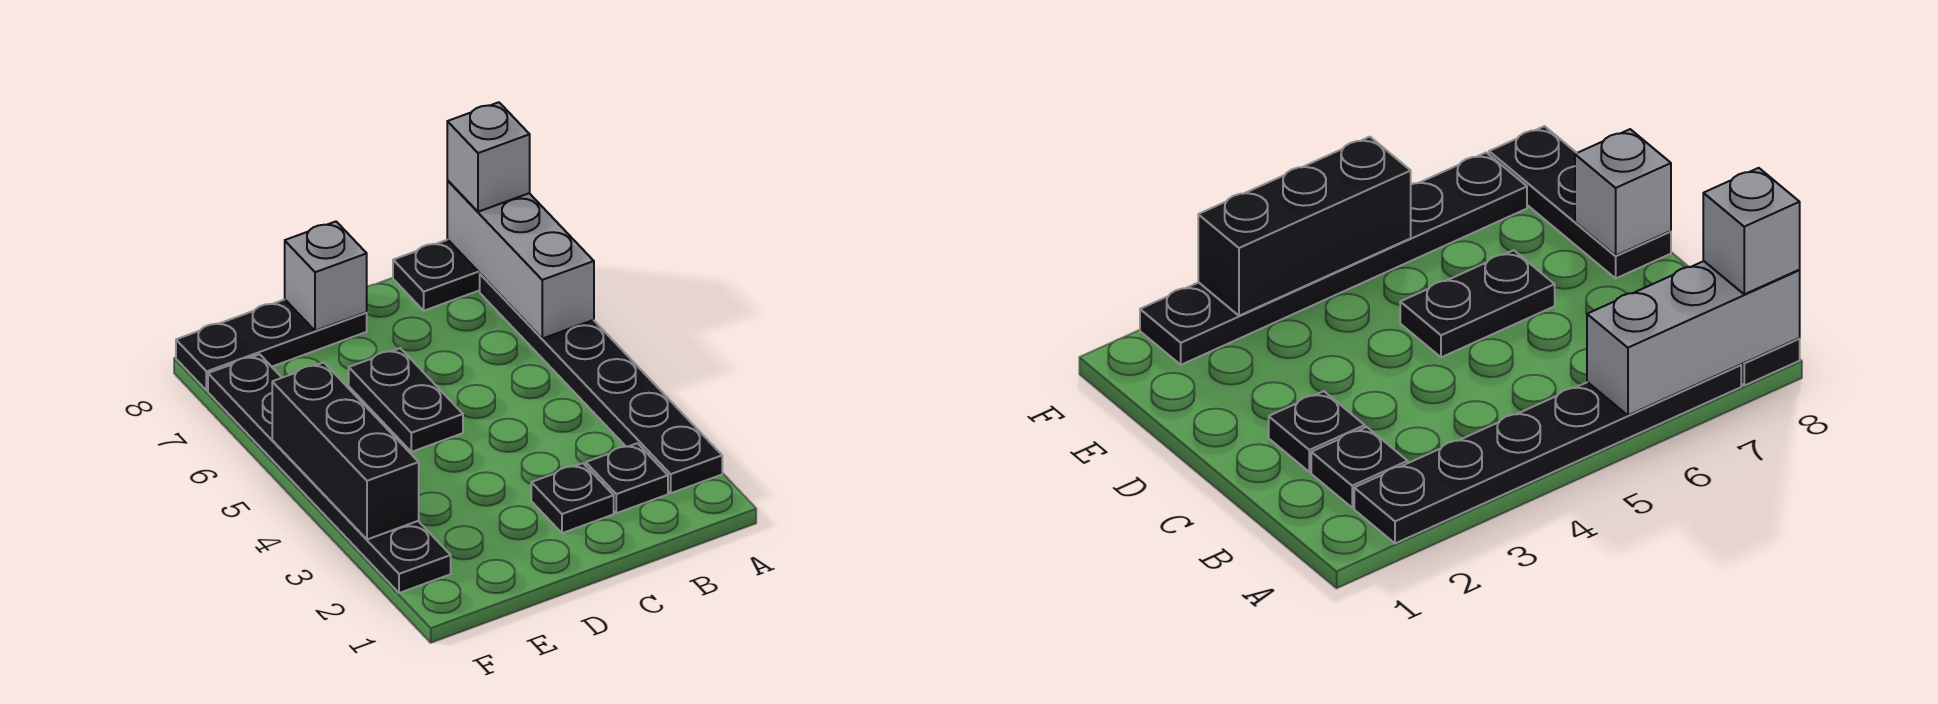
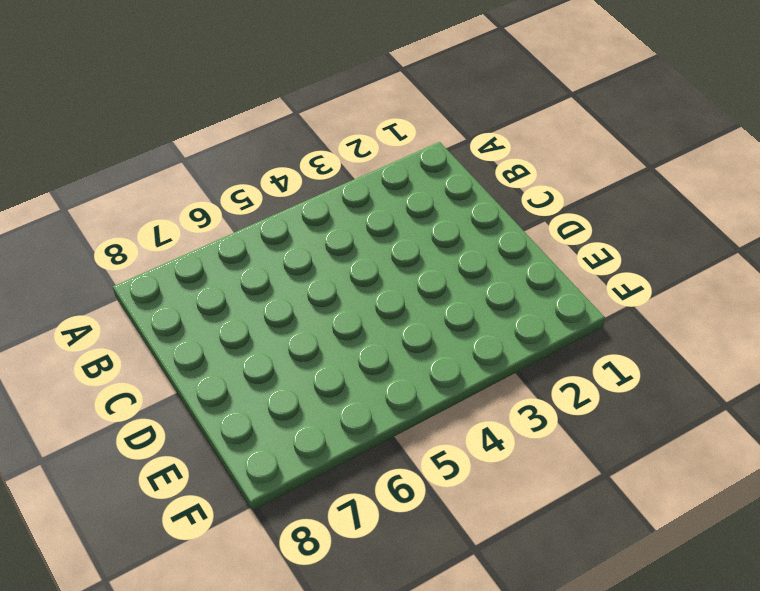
none -> black 1x6 plate [480,274,722,493]
none -> black 1x2 plate [393,240,480,311]

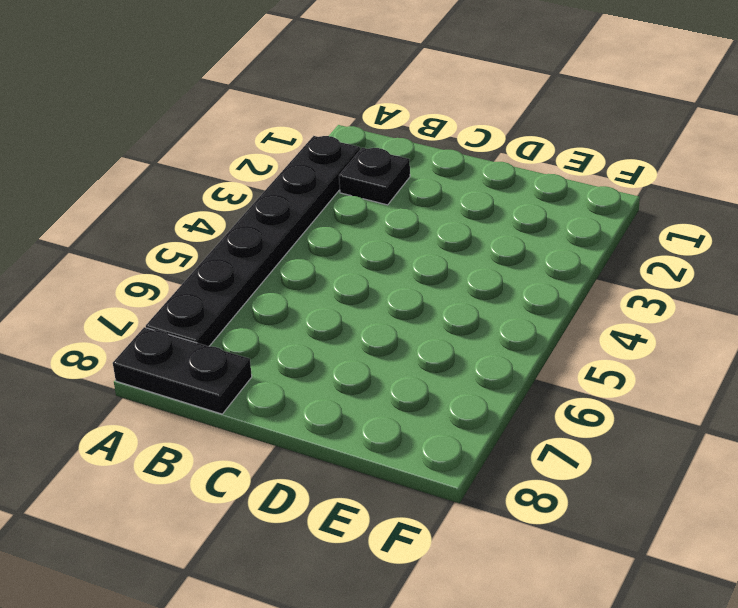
none -> black 1x1 plate [531,463,614,533]
none -> black 1x2 plate [349,348,463,452]

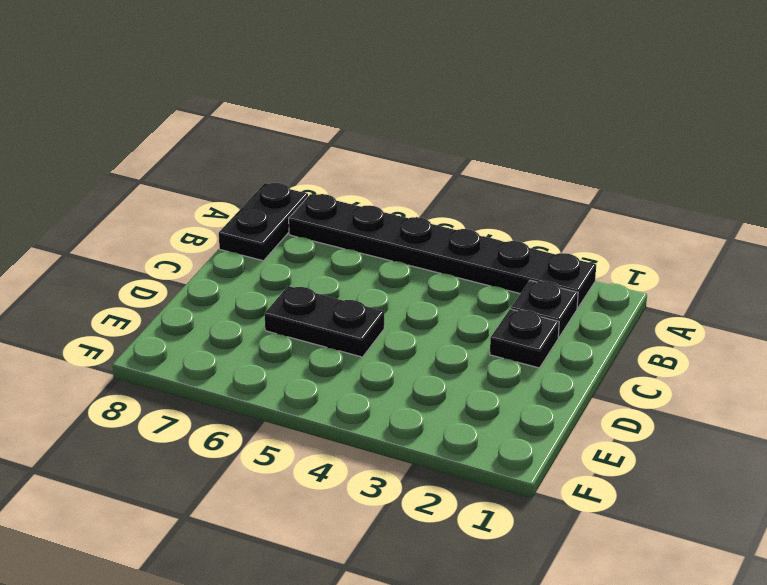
none -> black 1x3 plate [176,300,367,391]
none -> black 1x6 plate [208,354,451,593]

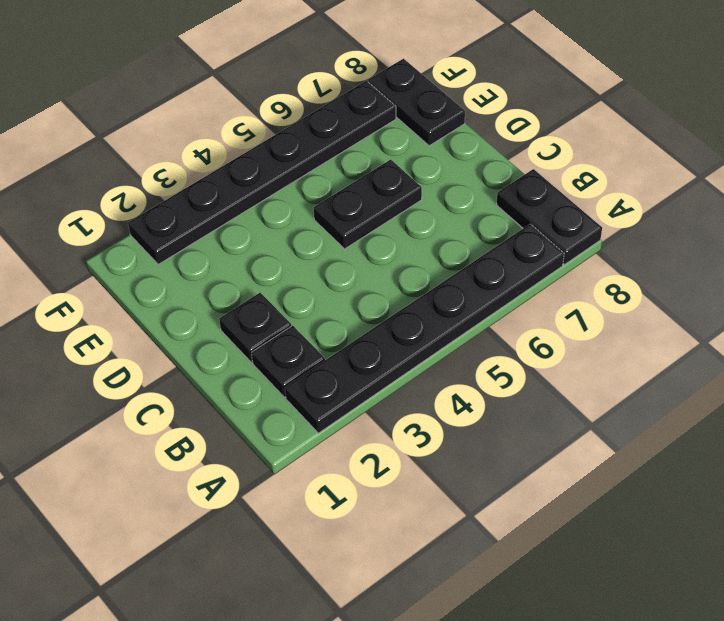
black 1x2 plate [368,59,465,146] -> black 1x3 plate [176,300,367,391]
none -> grey 1x3 brick [447,181,594,338]
none -> grey 1x1 brick [285,222,367,331]

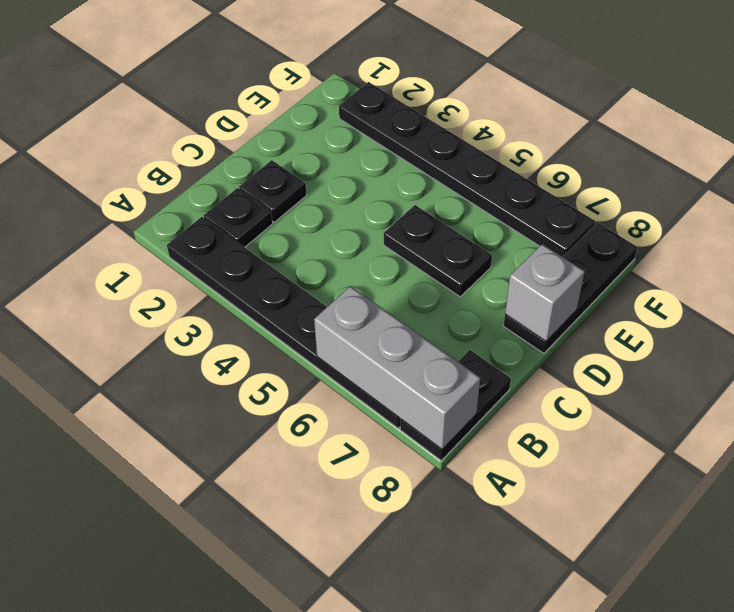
none -> black 1x3 brick [272,363,419,540]
none -> grey 1x1 brick [447,102,530,212]

